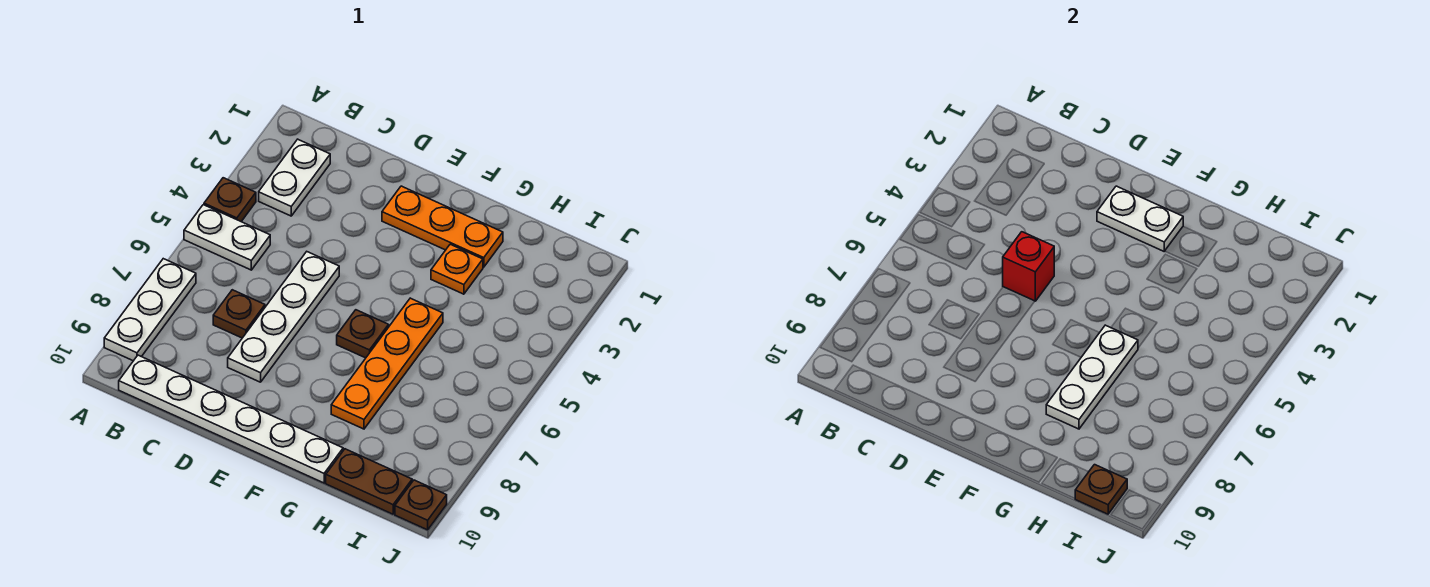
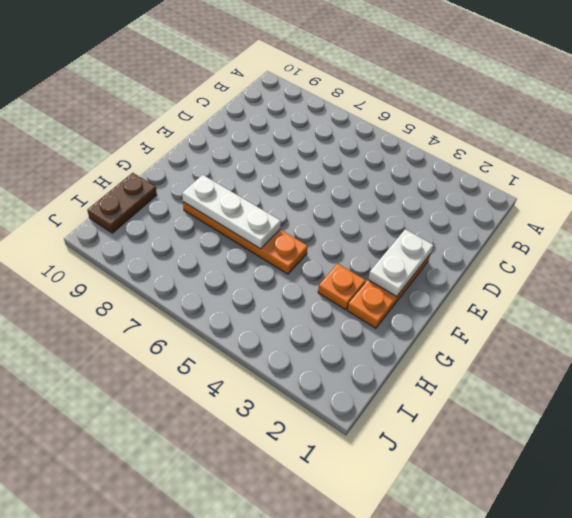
none -> brown 1x1 plate [204,178,256,221]
none -> white 1x2 plate [184,205,270,270]
none -> white 1x3 plate [104,259,196,361]

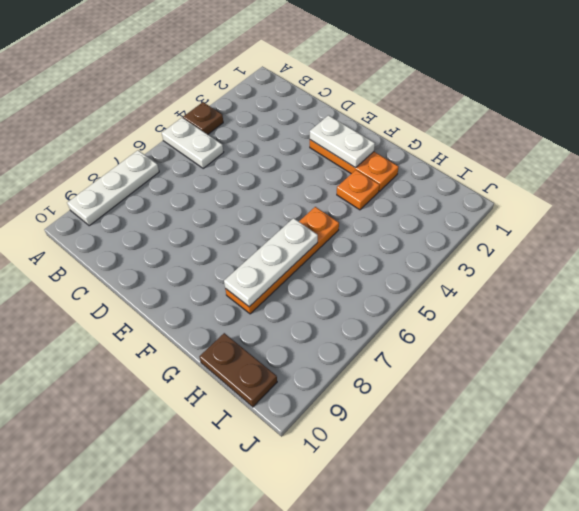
none -> white 1x2 plate [259,139,330,216]
none -> white 1x6 plate [119,355,343,483]
none -> brown 1x1 plate [213,290,265,338]

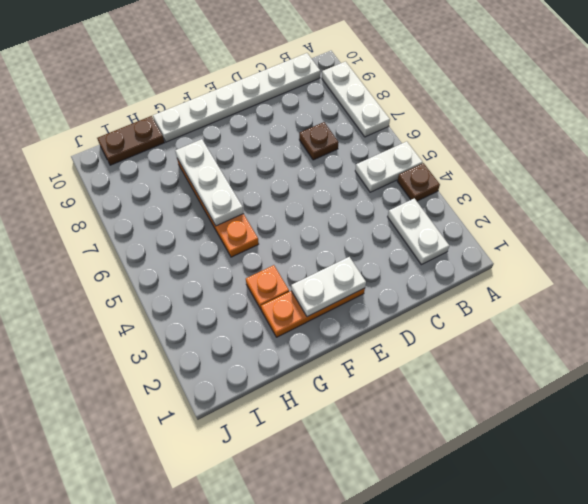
none -> white 1x4 plate [228,252,339,382]
none -> brown 1x1 plate [337,310,389,358]
none -> brown 1x1 plate [395,480,447,530]

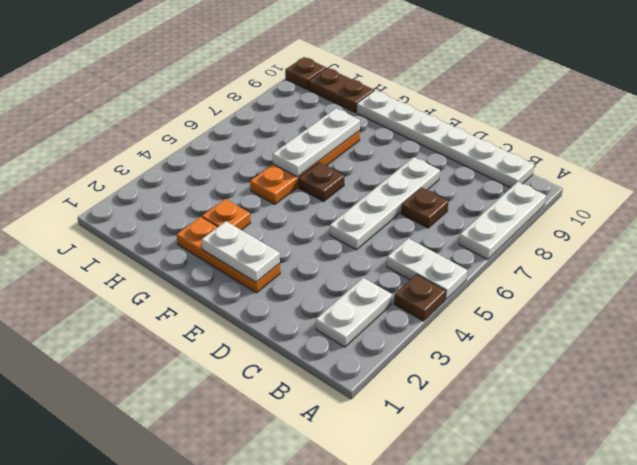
none -> red 1x1 brick [1003,232,1054,301]
none -> brown 1x1 plate [1075,465,1127,514]

